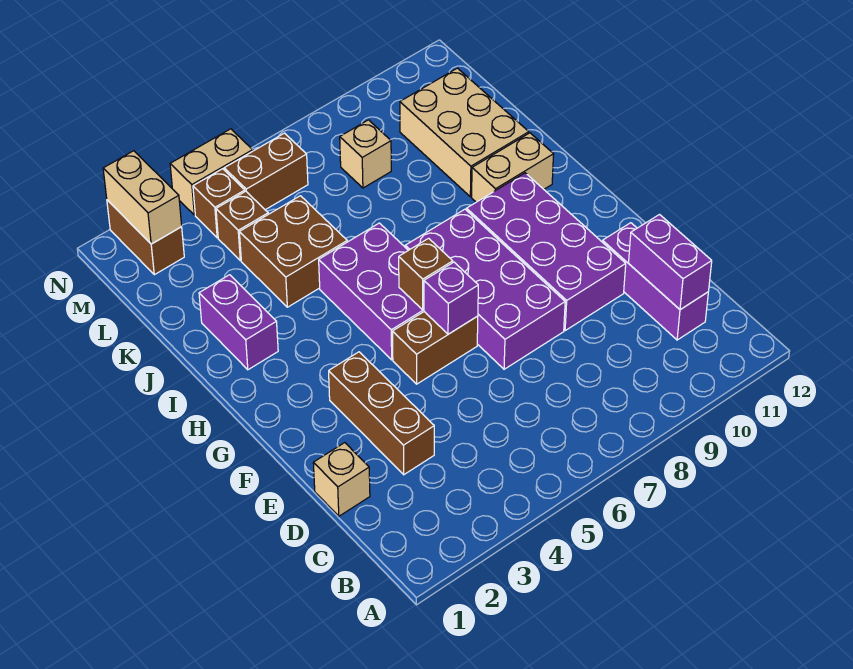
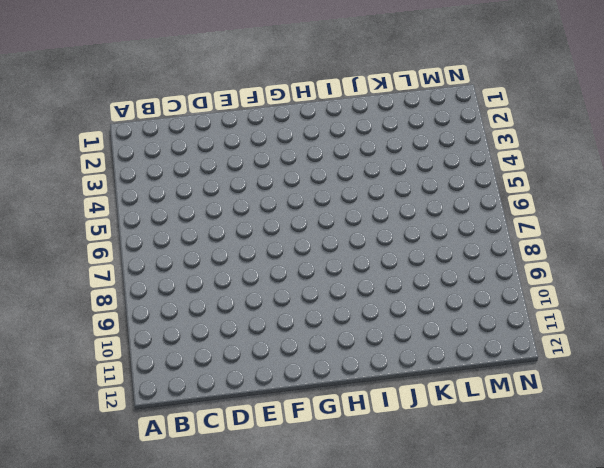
none -> purple 1x3 brick [602,223,708,340]
none -> tan 1x1 brick [313,443,370,516]
none -> brown 1x3 brick [329,352,434,475]

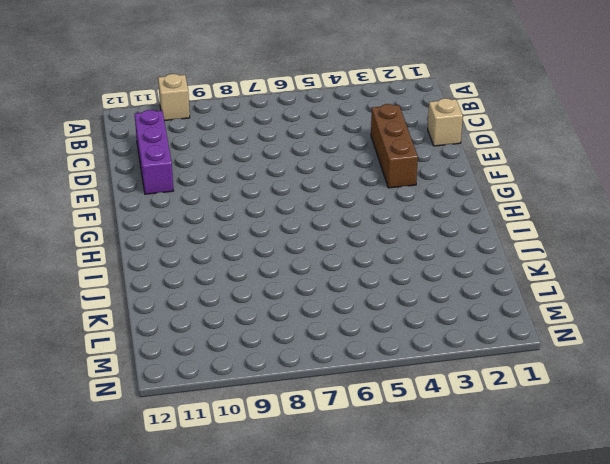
tan 1x1 brick [158,74,190,121] -> tan 1x1 brick moved to [340,120,391,188]
none -> purple 2x4 brick [405,209,565,369]
none -> purple 2x4 brick [467,173,626,331]
none -> brown 1x2 brick [392,312,478,384]

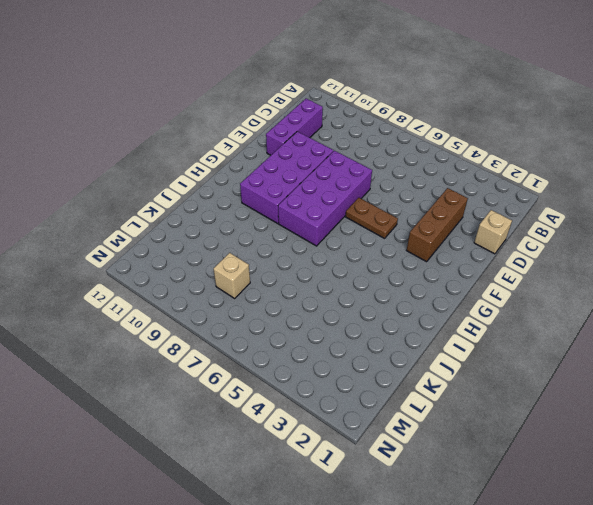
brown 1x2 plate [346,198,398,238] -> brown 1x2 brick [392,312,478,384]
none -> purple 2x3 brick [319,223,424,360]
none -> purple 1x2 brick [199,275,278,370]
none -> tan 1x2 brick [472,133,554,202]

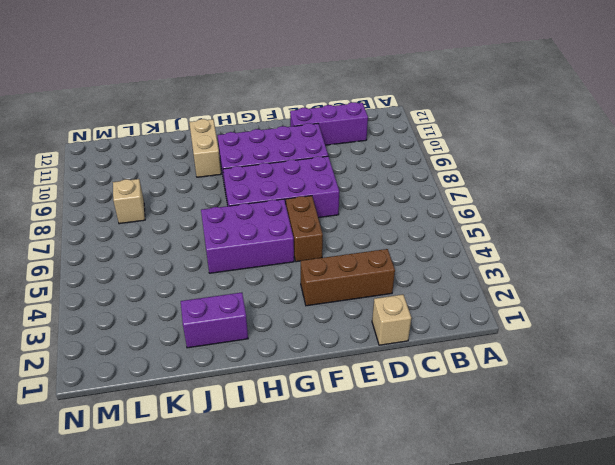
none -> brown 2x2 brick [239,196,347,307]
none -> tan 2x3 brick [400,68,529,197]
none -> brown 1x1 brick [216,191,268,261]

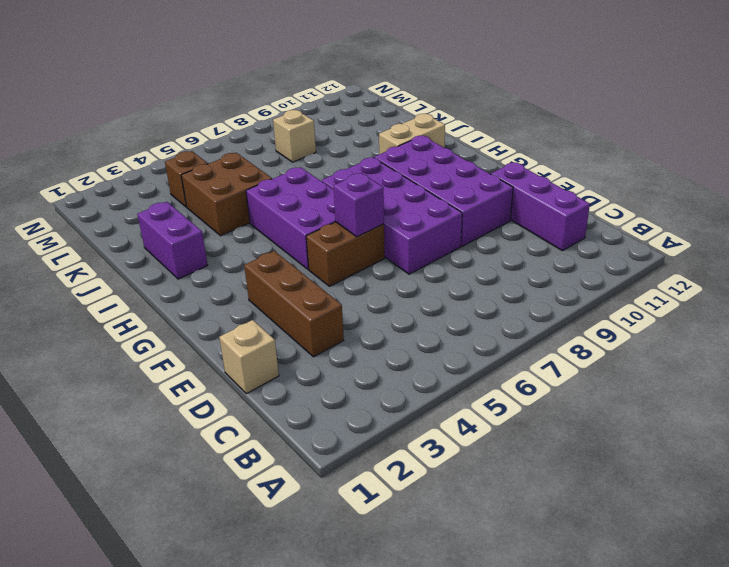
none -> tan 2x3 brick [400,68,529,197]
none -> brown 1x2 brick [107,200,184,275]
none -> brown 1x1 brick [193,169,245,238]

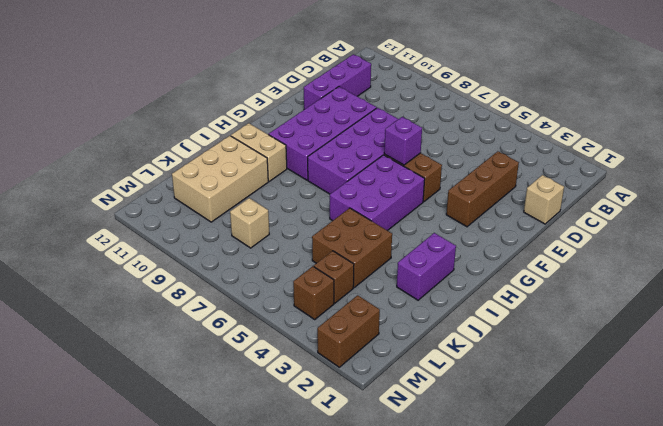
none -> brown 1x2 brick [224,133,308,210]
none -> tan 1x2 brick [170,129,253,215]
none -> purple 1x2 brick [629,215,712,310]

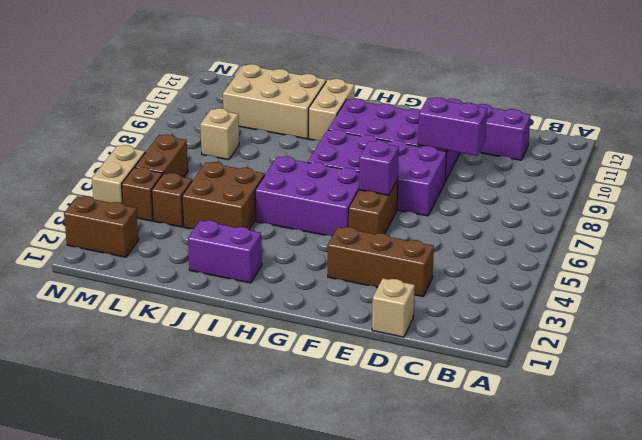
purple 1x2 brick [418,97,487,156] -> purple 1x2 brick moved to [629,215,712,310]
none -> brown 1x1 brick [399,238,453,310]
none -> tan 1x2 brick [103,151,182,244]

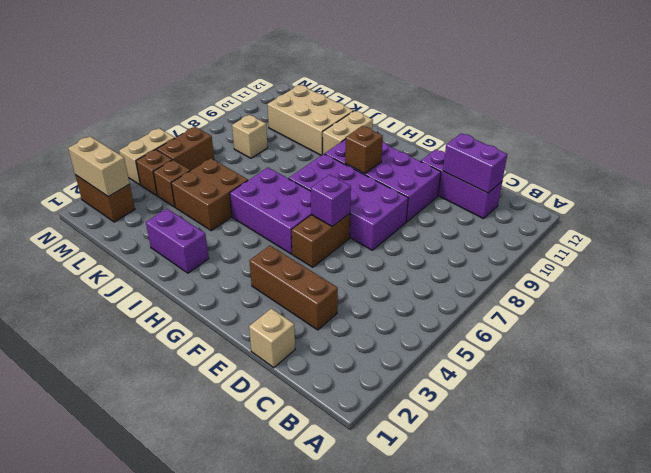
brown 1x1 brick [345,126,383,174] -> brown 1x1 brick moved to [399,238,453,310]

